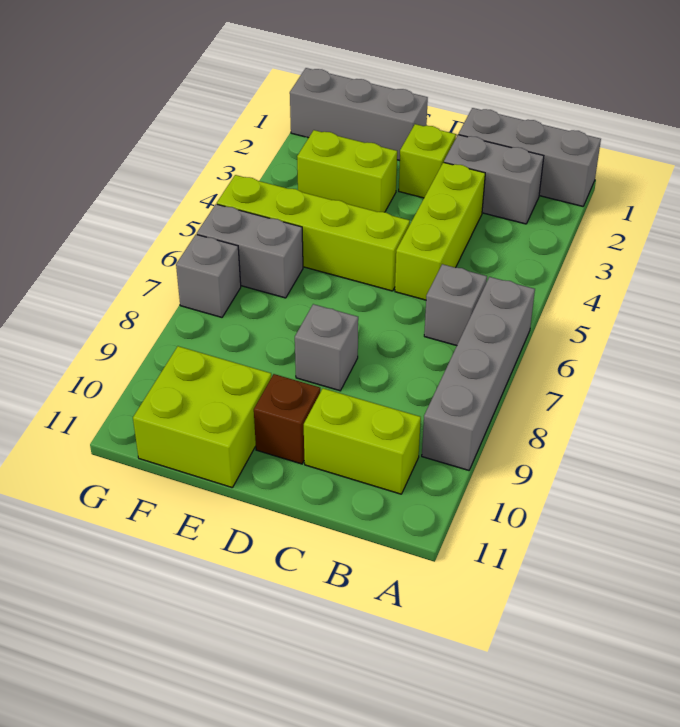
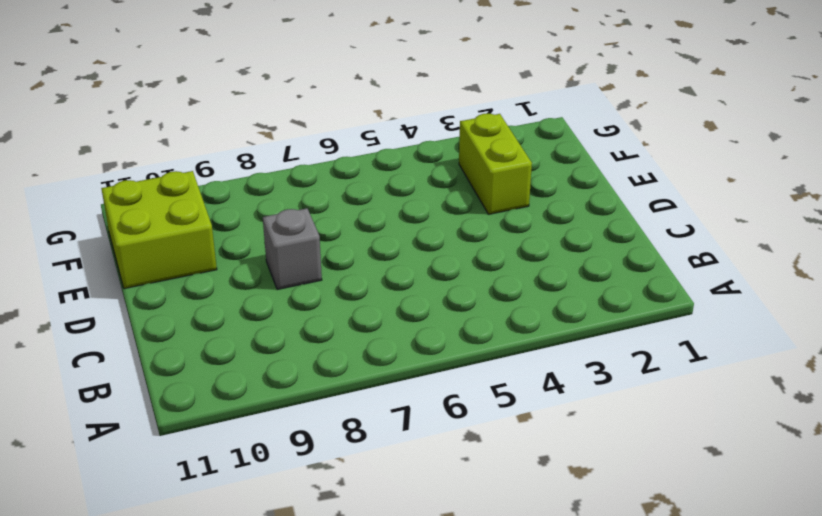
none -> grey 1x3 brick [459,108,601,206]
none -> grey 1x4 brick [422,277,535,470]
none -> grey 1x2 brick [444,135,544,224]

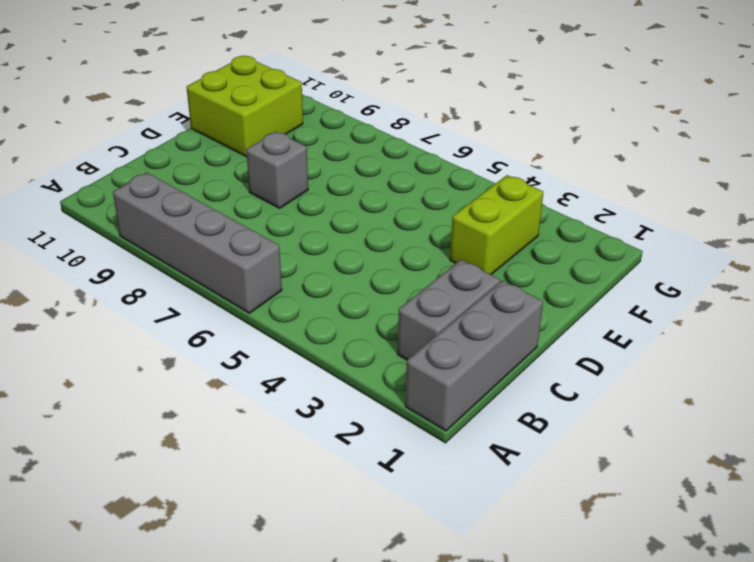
none -> grey 1x1 brick [424,264,487,346]
none -> lime 1x2 brick [304,388,421,494]
none -> lime 1x3 brick [395,162,485,300]

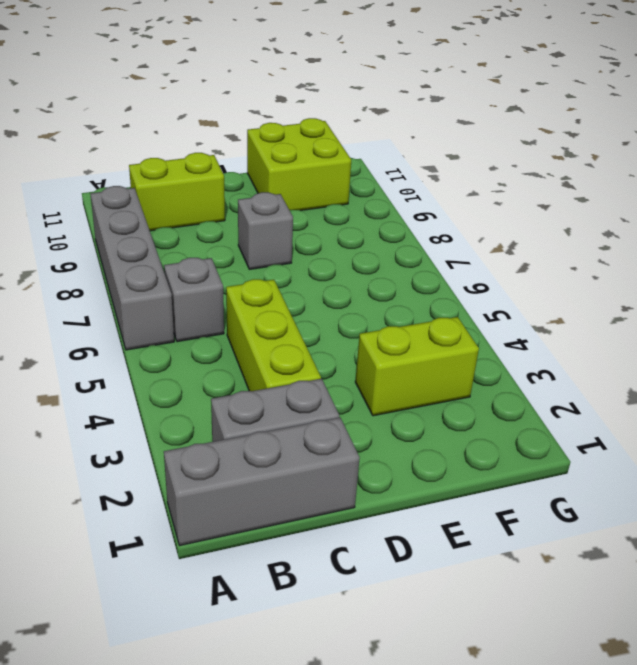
none -> lime 1x1 brick [399,124,456,198]
none -> lime 1x4 brick [217,175,410,291]
none -> brown 1x1 brick [254,374,320,464]

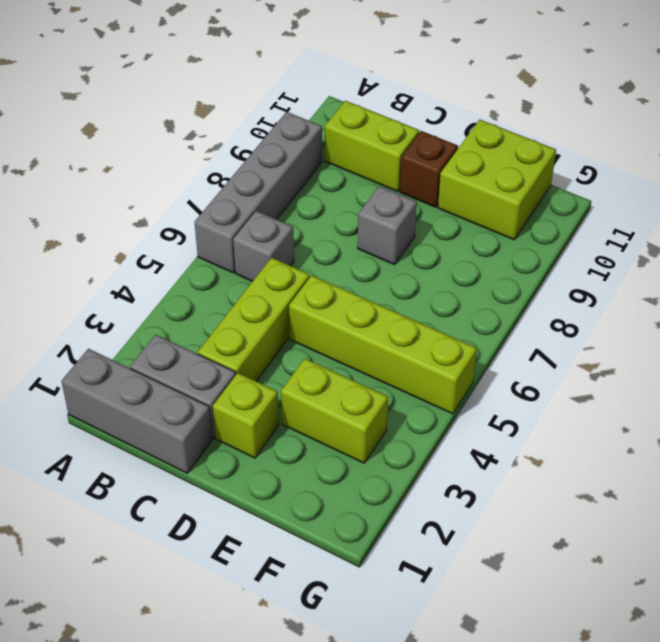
none -> grey 1x3 brick [290,68,428,161]
none -> grey 1x2 brick [197,204,303,298]
none -> grey 1x1 brick [176,235,241,317]

